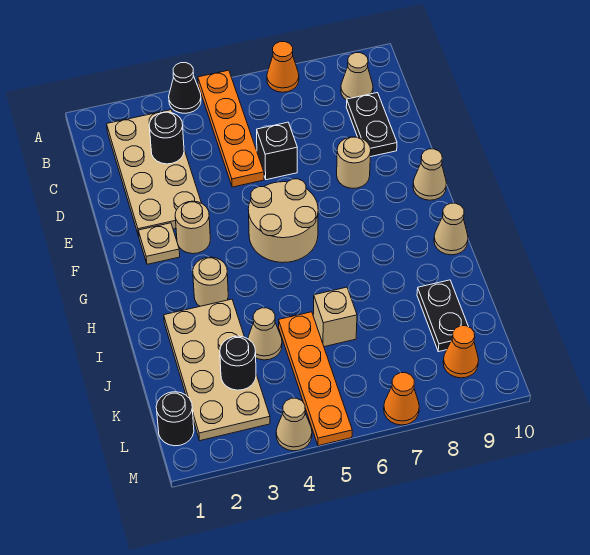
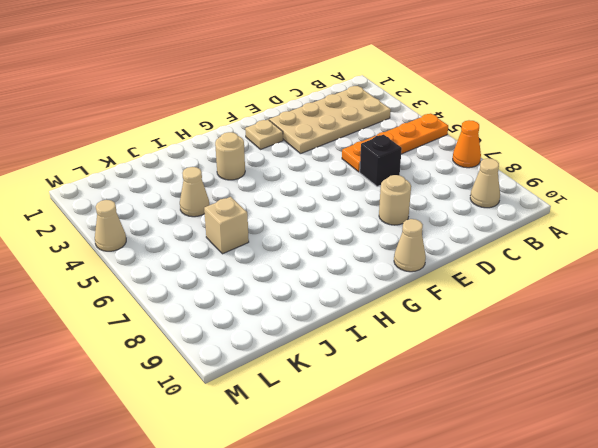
none -> black 1x1 cone [169,63,201,113]
none -> black 1x2 plate [346,93,397,157]
none -> tan 1x1 round brick [175,201,210,254]

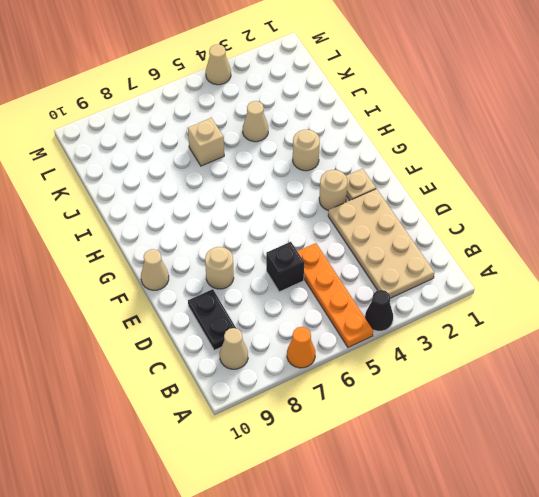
none -> tan 2x2 round brick [248,179,318,263]
none -> tan 1x1 cone [434,203,468,255]
none -> tan 2x4 plate [164,299,270,441]

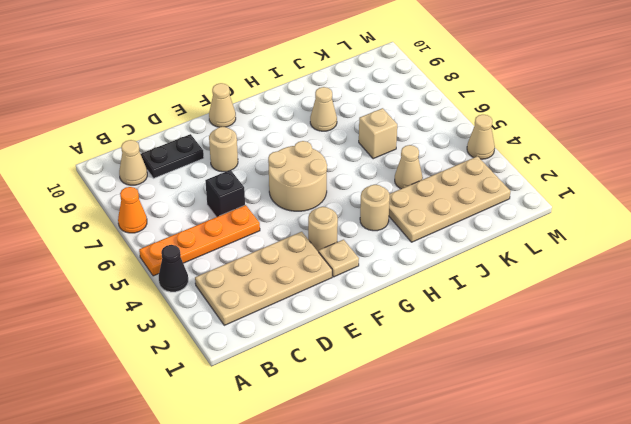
tan 1x1 cone [310,87,337,131] -> tan 1x1 cone moved to [434,203,468,255]
none -> orange 1x4 plate [279,312,352,446]
none -> black 1x2 plate [417,280,468,352]
none -> black 1x1 round brick [156,392,194,446]

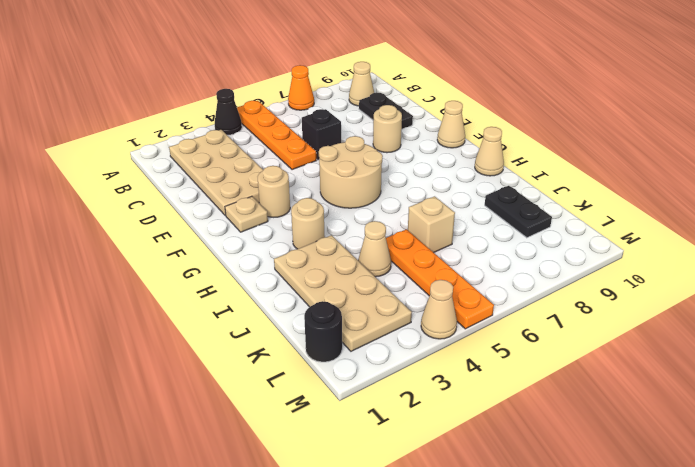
none -> orange 1x1 cone [443,326,479,378]
none -> orange 1x1 cone [384,373,419,425]
none -> black 1x1 round brick [149,112,184,164]

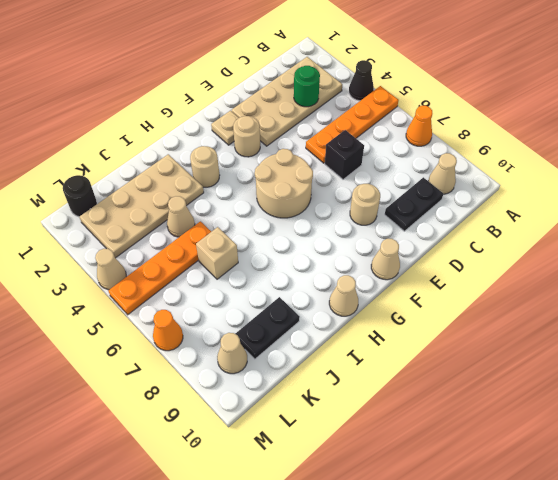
green 1x1 round brick [294,66,320,107] -> black 1x1 round brick [149,112,184,164]
tan 1x1 cone [217,333,247,374] -> orange 1x1 cone [443,326,479,378]
none -> black 1x1 round brick [220,336,256,390]

